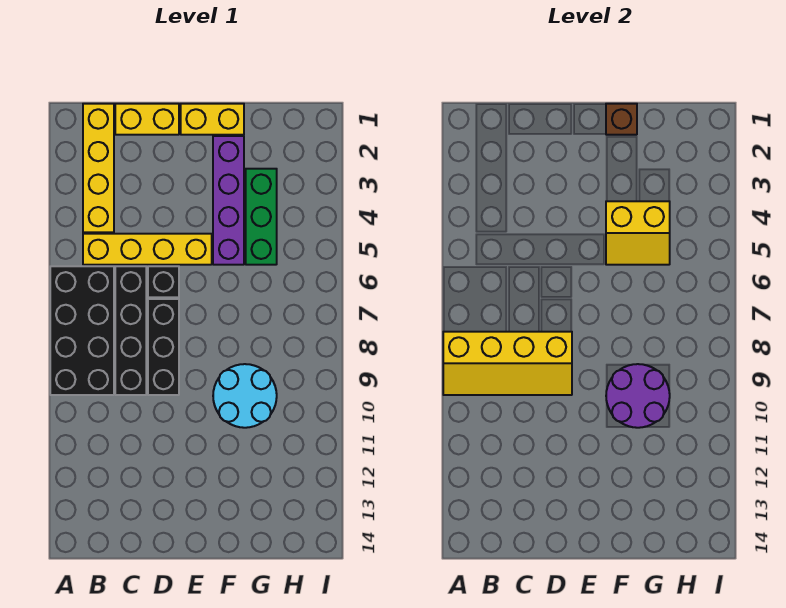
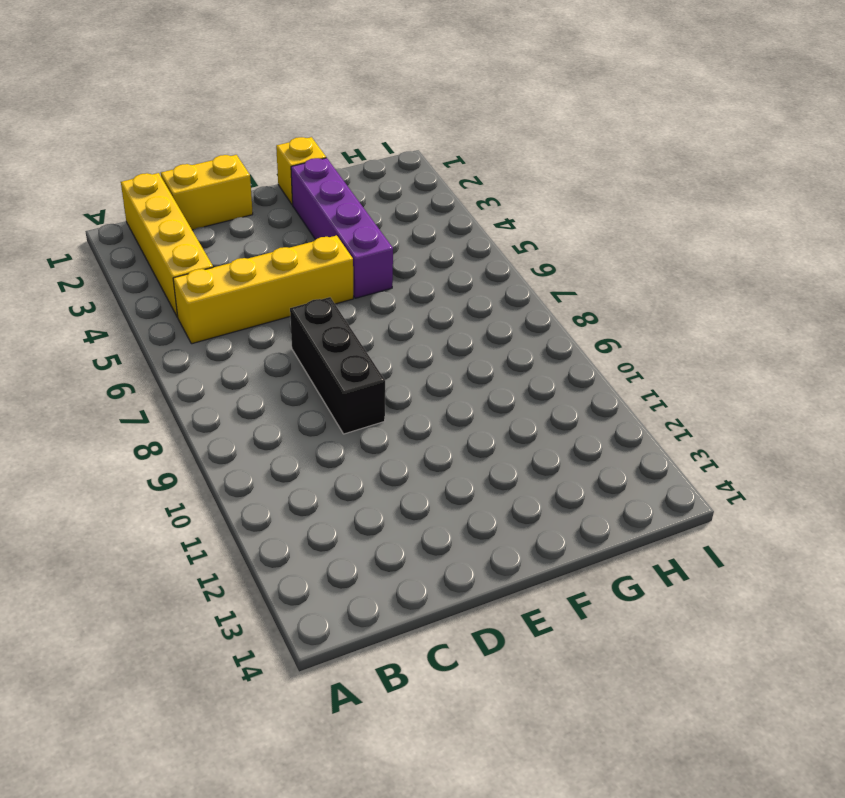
yellow 1x1 brick [276,137,326,205] -> yellow 1x2 brick [181,104,244,135]
none -> black 2x4 brick [50,266,114,395]
none -> black 1x4 brick [115,266,146,395]
none -> black 1x1 brick [148,266,179,297]

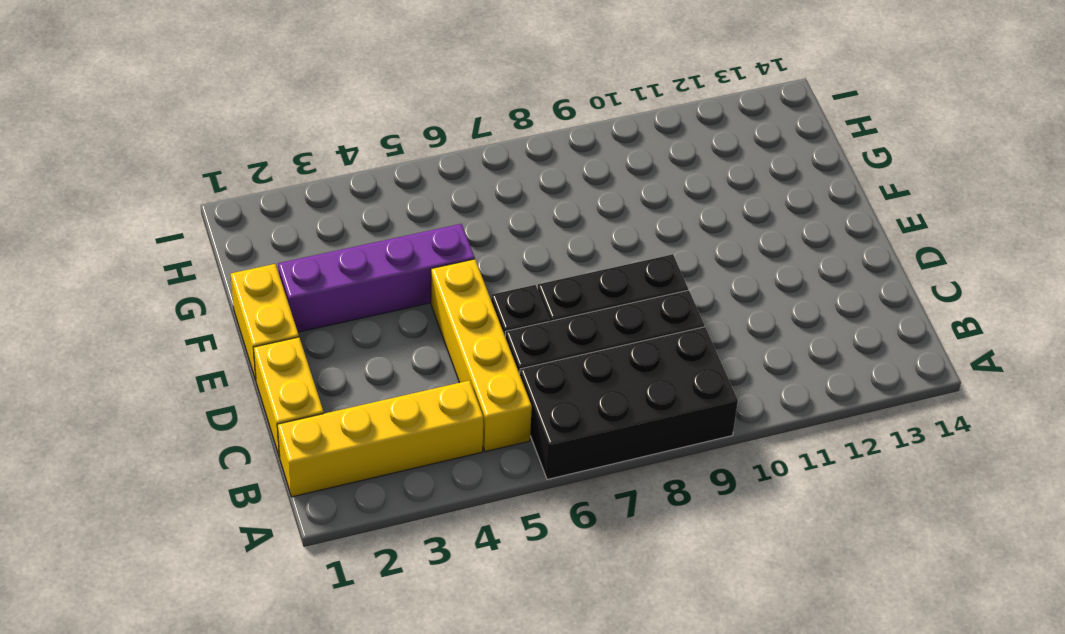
none -> cyan 2x2 round brick [213,364,277,428]
none -> green 1x3 brick [246,169,277,265]
none -> yellow 2x4 slope [443,332,572,395]

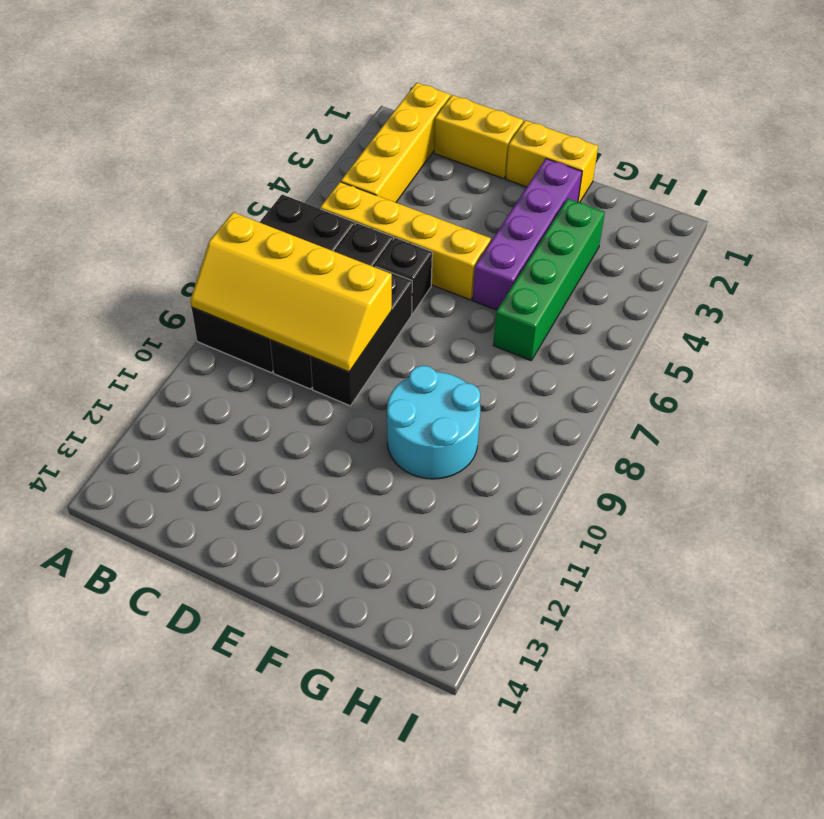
green 1x4 brick [493,199,605,361] -> green 1x3 brick [246,169,277,265]
none -> brown 1x1 brick [606,104,637,135]
none -> yellow 2x2 slope [606,201,670,265]
none -> purple 2x2 round brick [606,364,670,428]

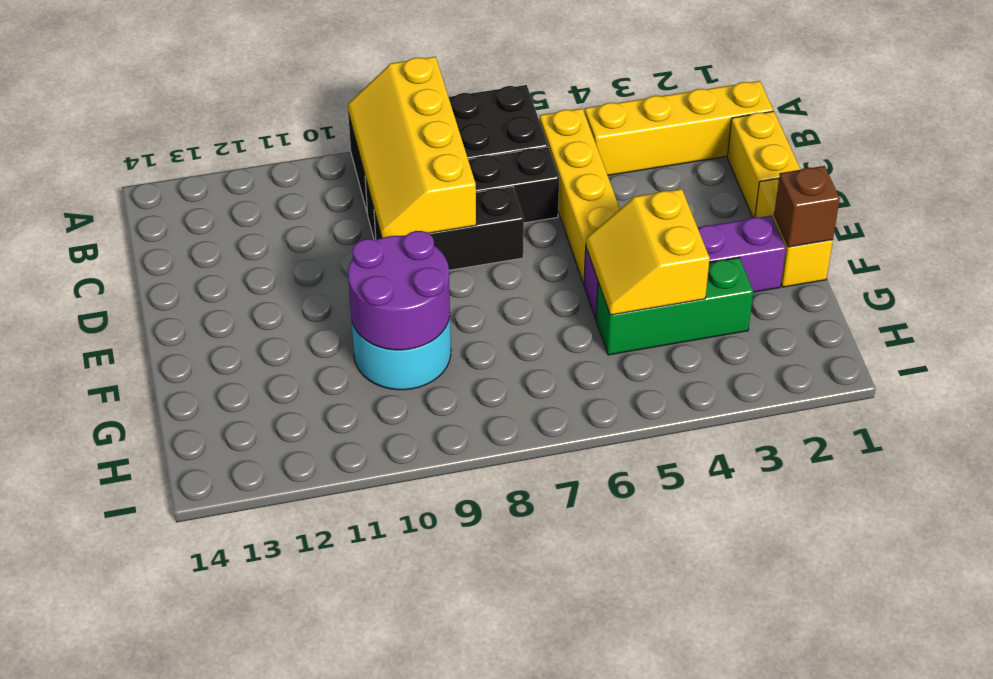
none -> black 1x1 brick [148,266,179,297]

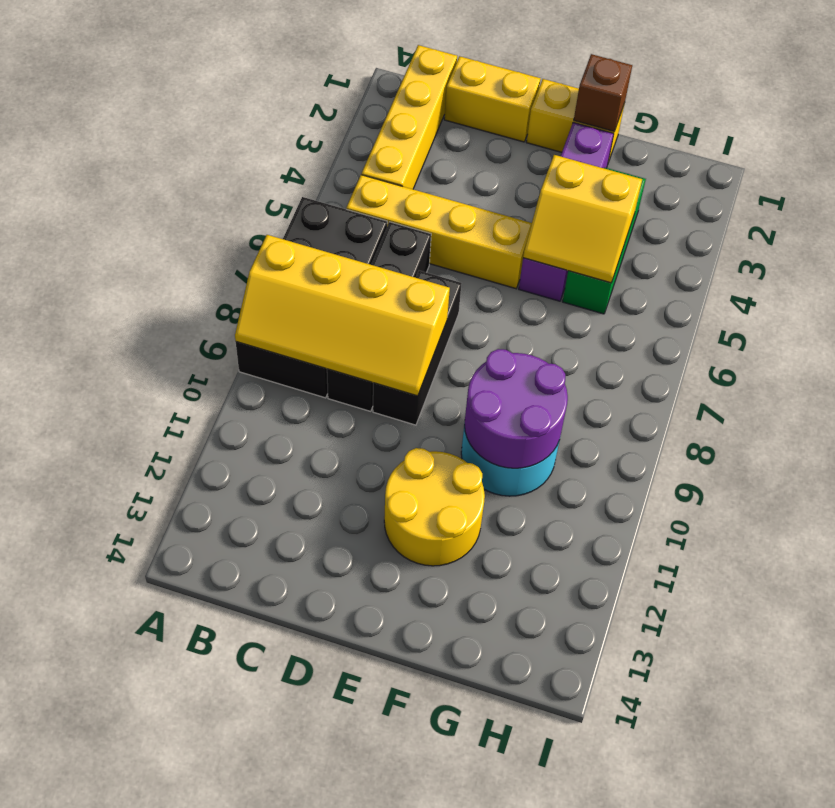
yellow 2x2 round brick [384,448,485,566] -> none
none -> black 1x1 brick [148,266,179,297]

